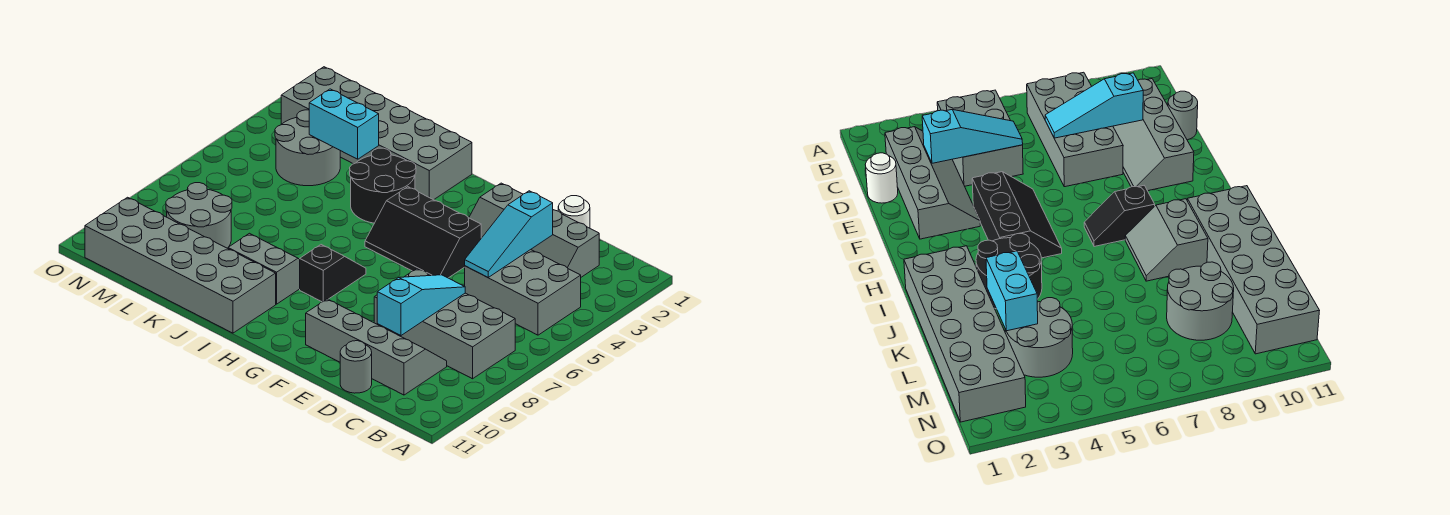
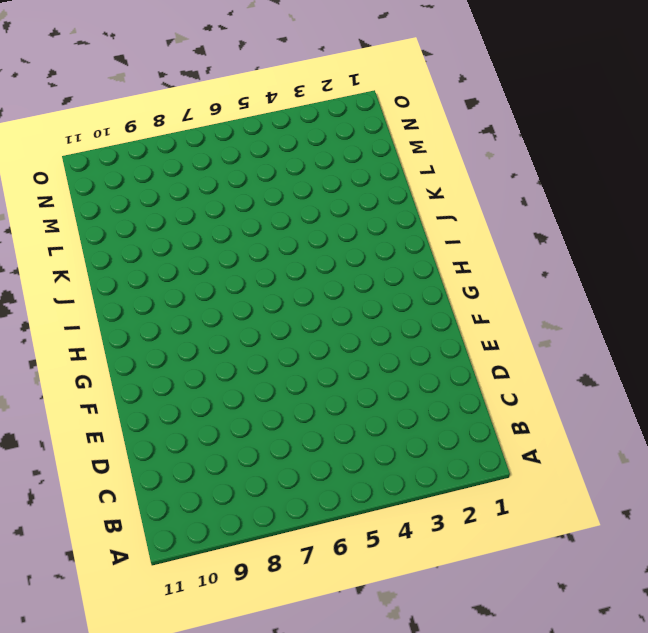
none -> grey 2x3 brick [465,250,581,335]
none -> grey 2x4 brick [374,269,515,379]
none -> grey 2x4 slope [469,183,599,277]

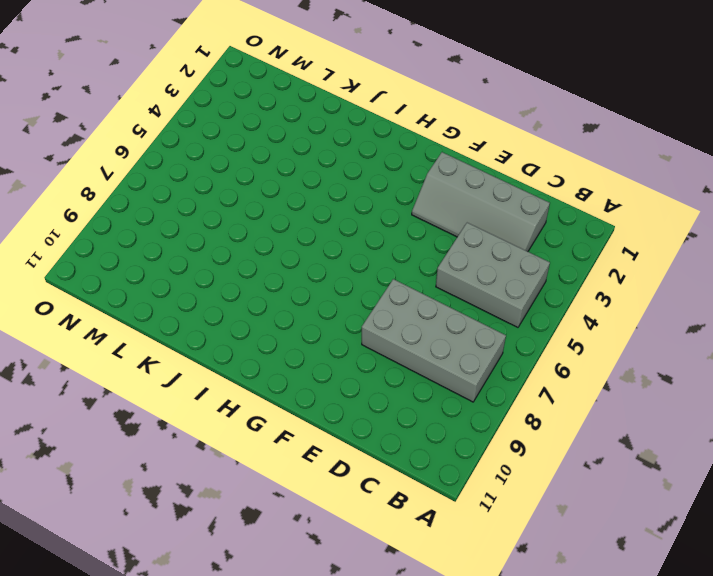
none -> grey 2x4 slope [306,299,447,395]
none -> white 1x1 round brick [558,196,590,228]
none -> grey 1x1 round brick [340,341,372,393]

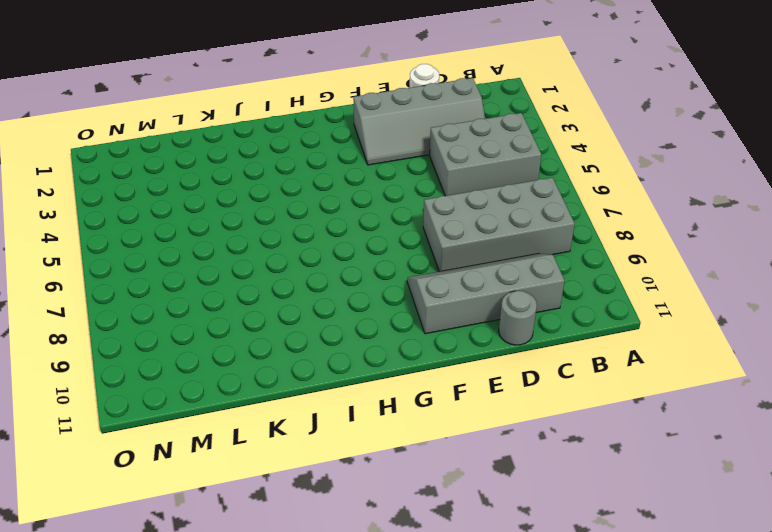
none -> black 2x3 slope [365,187,481,278]
none -> black 1x2 slope [300,245,366,302]
none -> grey 2x6 brick [281,67,472,200]

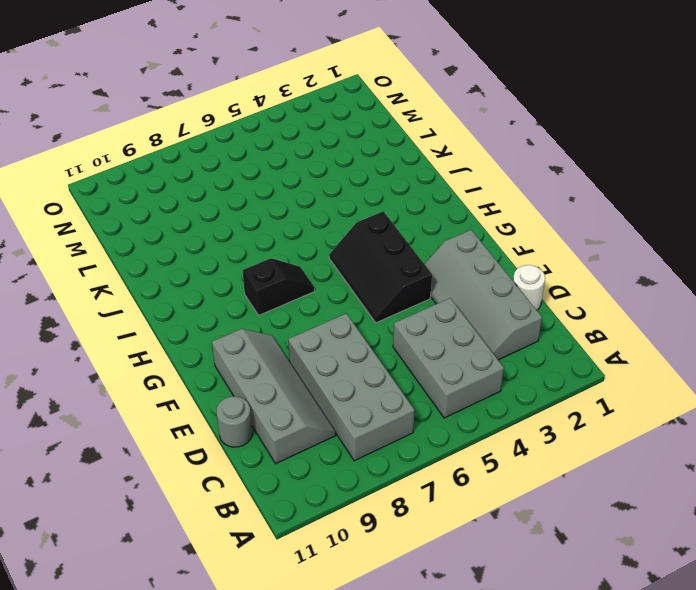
none -> grey 2x6 brick [281,67,472,200]
none -> black 2x2 round brick [350,148,416,223]
none -> grey 2x2 slope [228,233,300,304]

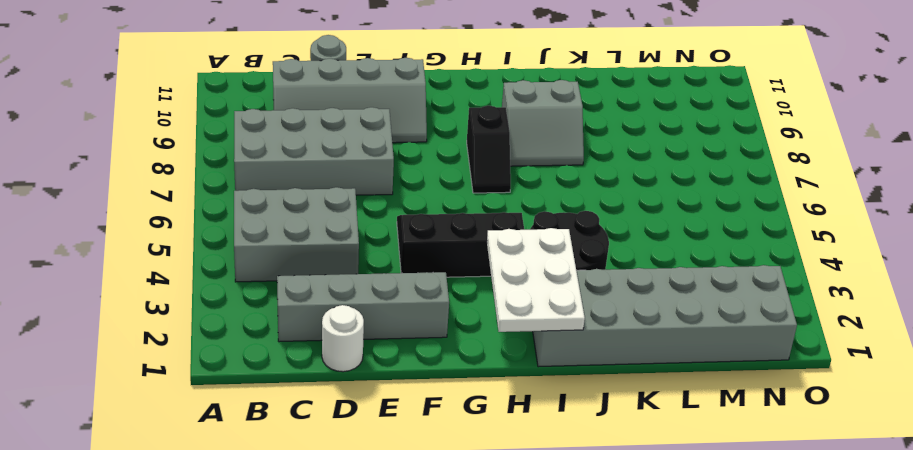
white 2x3 plate [487,228,585,332] -> none
none -> grey 2x6 brick [85,197,276,333]
none -> grey 2x2 round brick [275,110,340,186]
none -> grey 2x2 round brick [166,183,232,248]

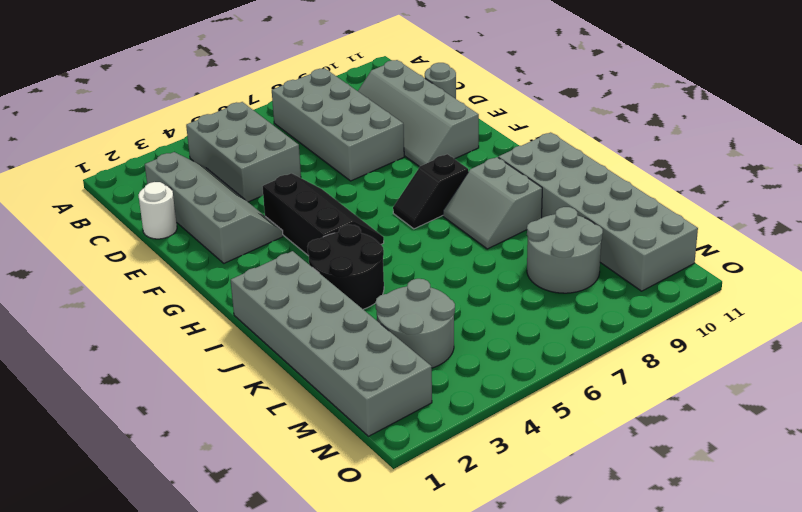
none -> cyan 1x3 slope [465,191,553,277]
none -> cyan 1x3 slope [377,275,465,335]
none -> cyan 1x2 brick [309,89,379,159]

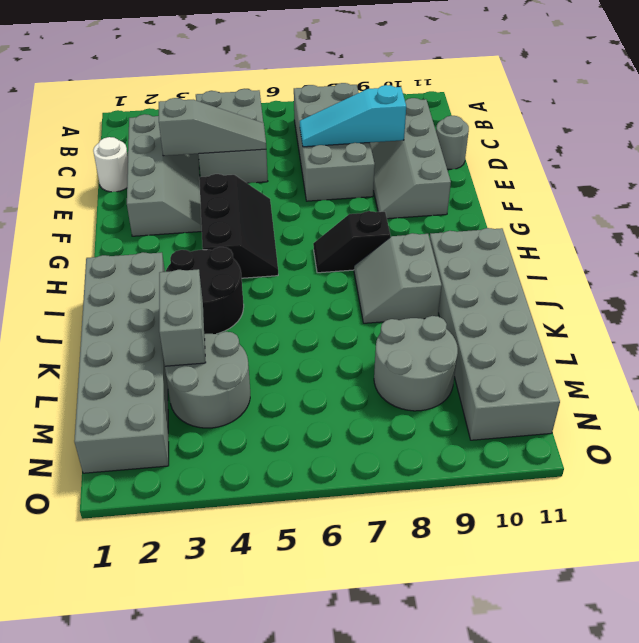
grey 1x3 slope [159,98,266,156] -> cyan 1x3 slope [465,191,553,277]
grey 1x2 brick [159,269,206,366] -> cyan 1x2 brick [309,89,379,159]

